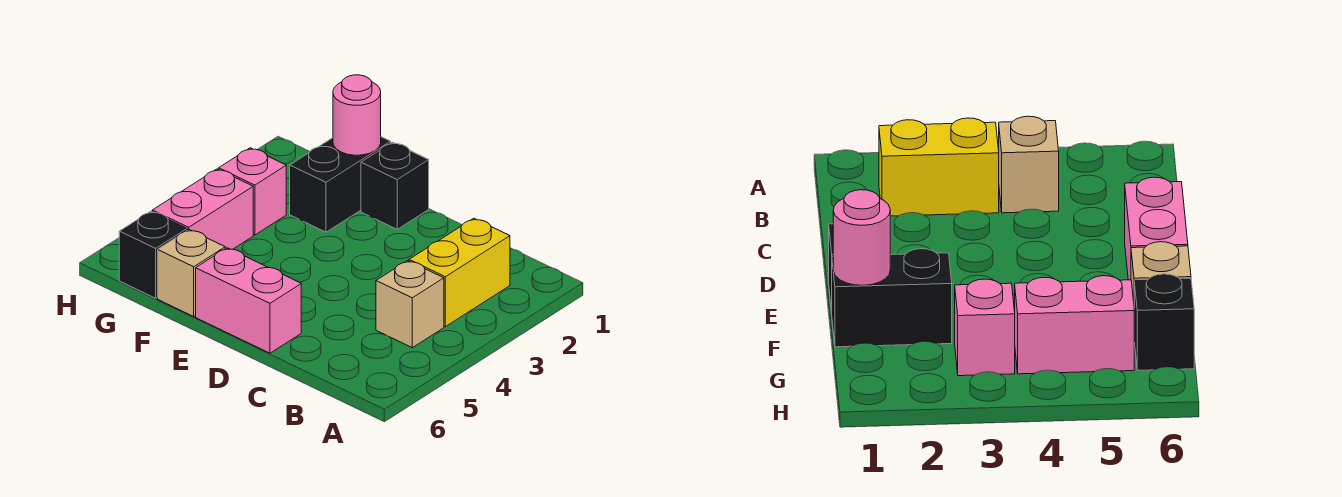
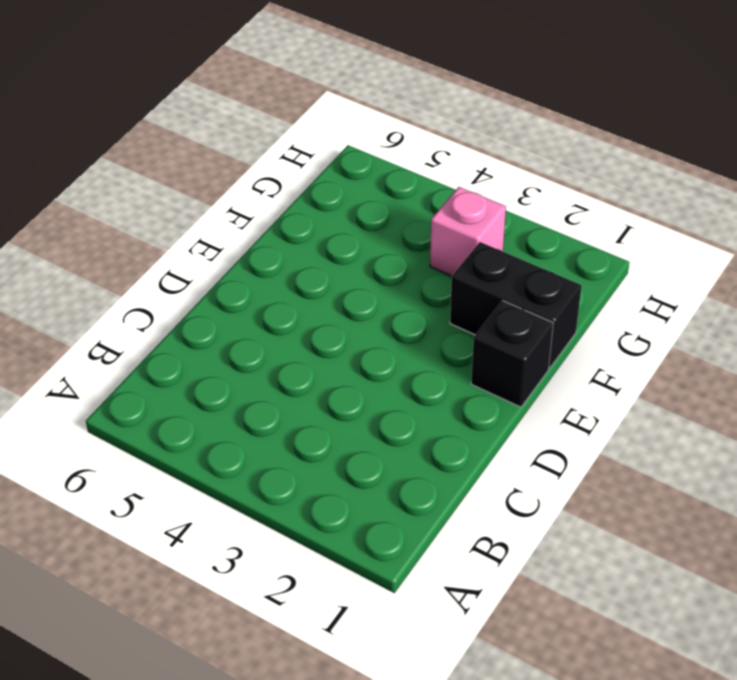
none -> yellow 1x2 brick [409,218,510,327]
none -> tan 1x1 brick [376,261,444,348]

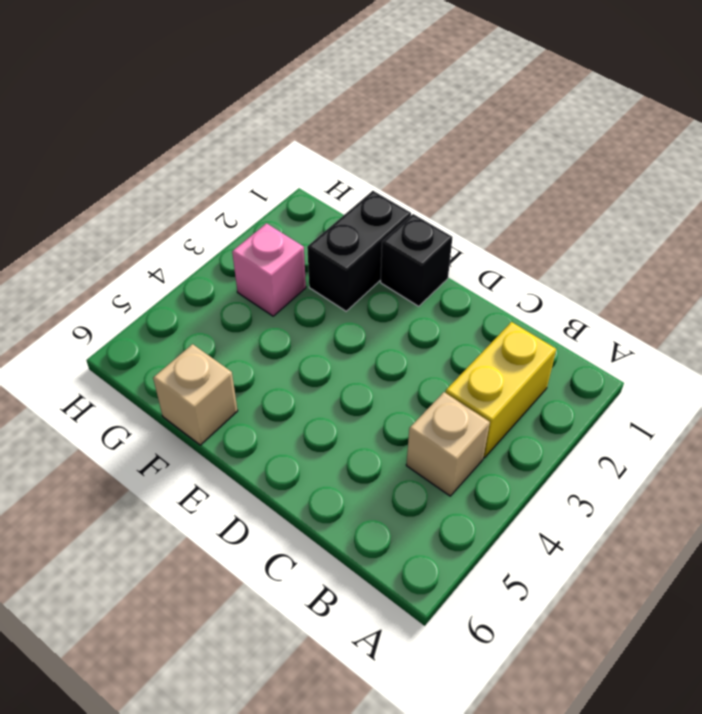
none -> pink 1x2 brick [196,248,301,353]
none -> pink 1x2 brick [152,169,253,249]

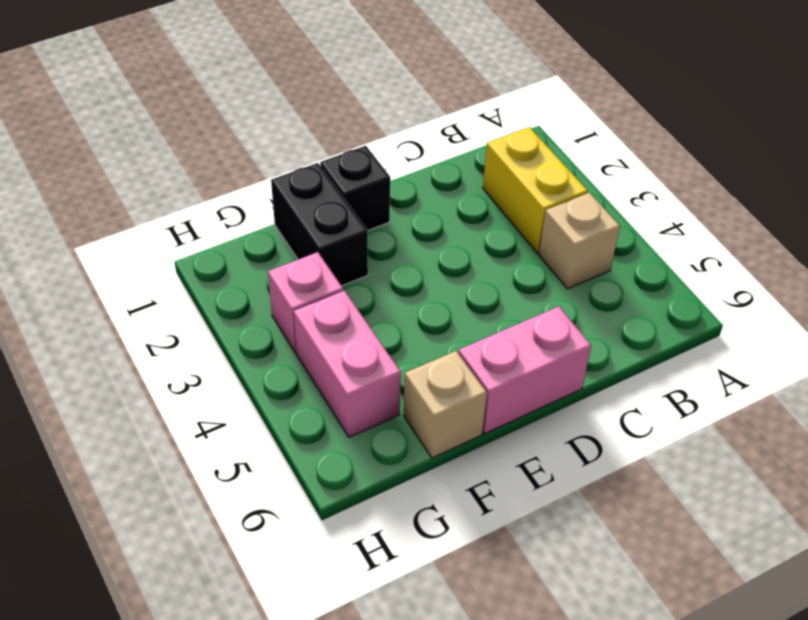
none -> black 1x1 brick [119,211,187,298]
none -> pink 1x1 round brick [333,75,381,155]

